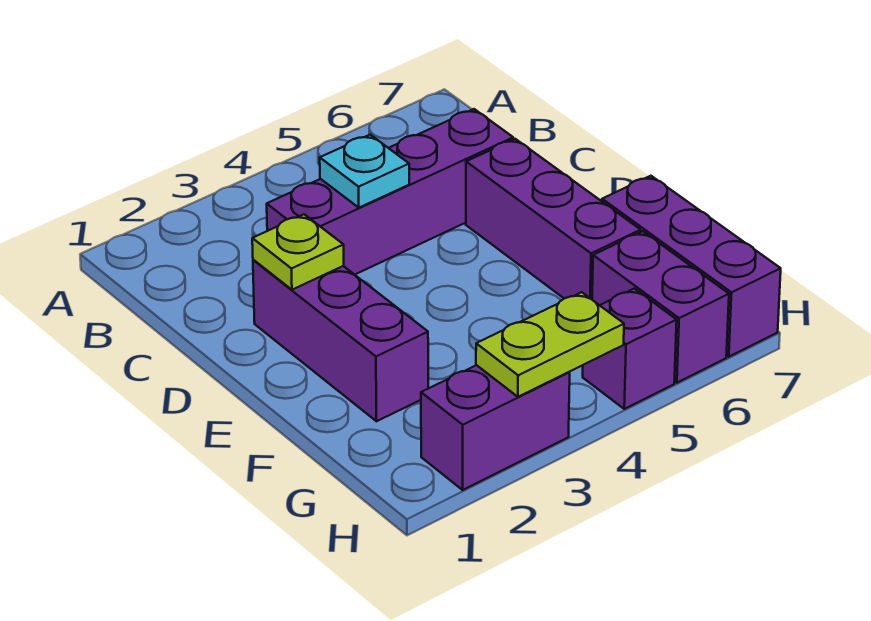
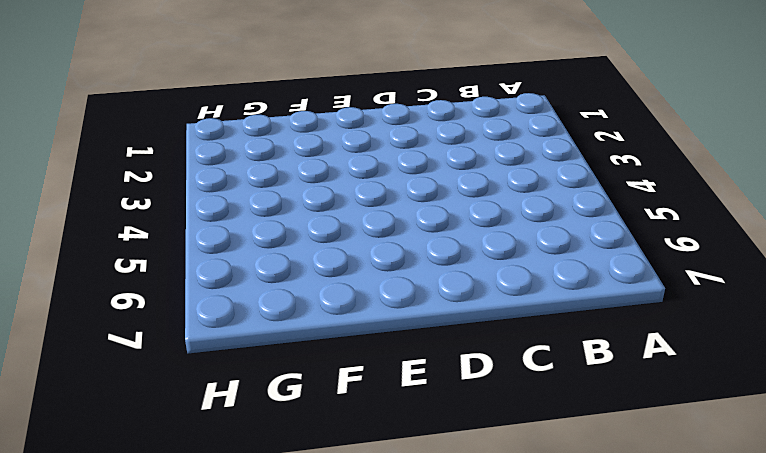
none -> purple 1x4 brick [267,109,513,275]
none -> purple 1x3 brick [253,260,428,421]

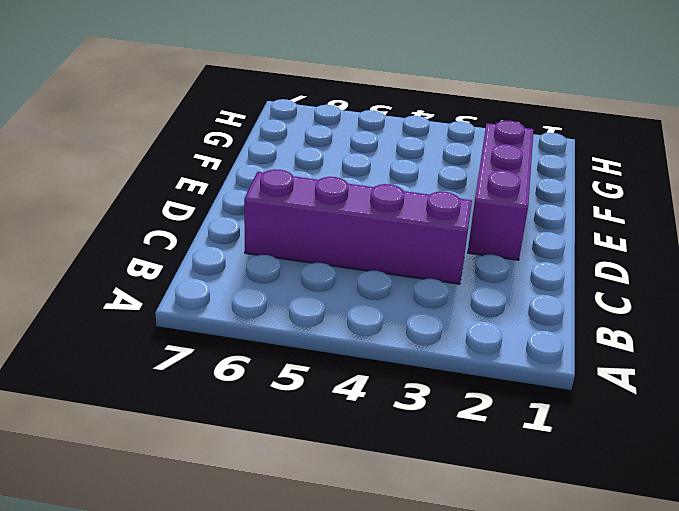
none -> purple 1x3 brick [466,139,641,299]
none -> purple 1x3 brick [602,176,781,357]

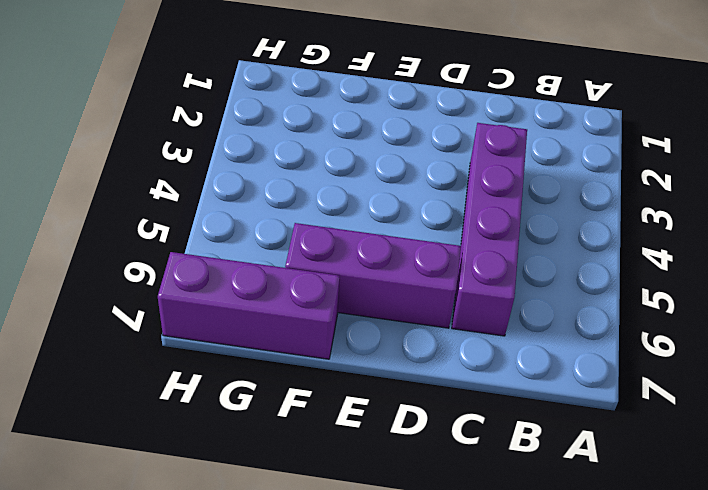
none -> purple 1x3 brick [253,260,428,421]
none -> purple 1x2 brick [592,231,729,383]

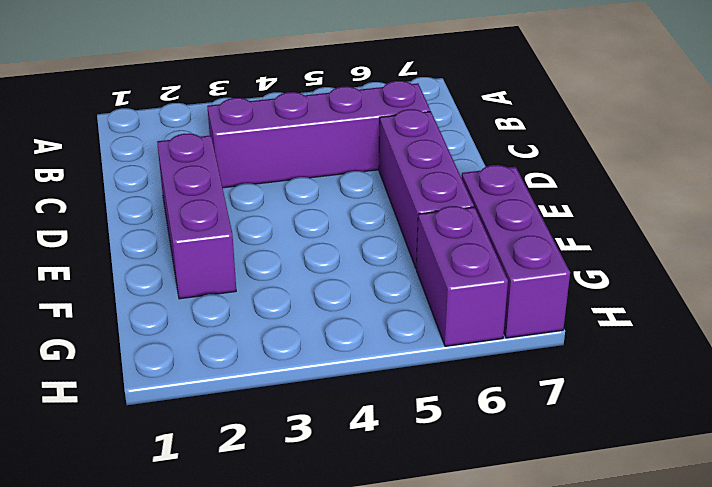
none -> purple 1x2 brick [421,365,570,490]
none -> purple 1x1 brick [583,289,677,409]

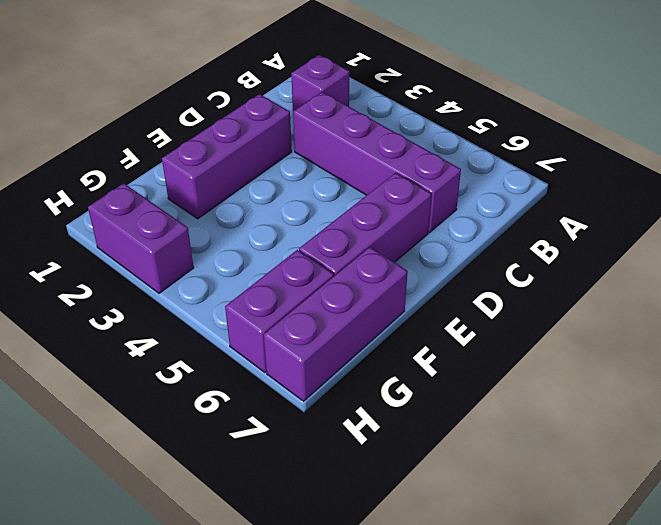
purple 1x1 brick [291,55,349,111] -> purple 1x1 brick moved to [583,289,677,409]
none -> cyan 1x1 plate [320,135,409,208]
none -> lime 1x1 plate [252,214,344,290]

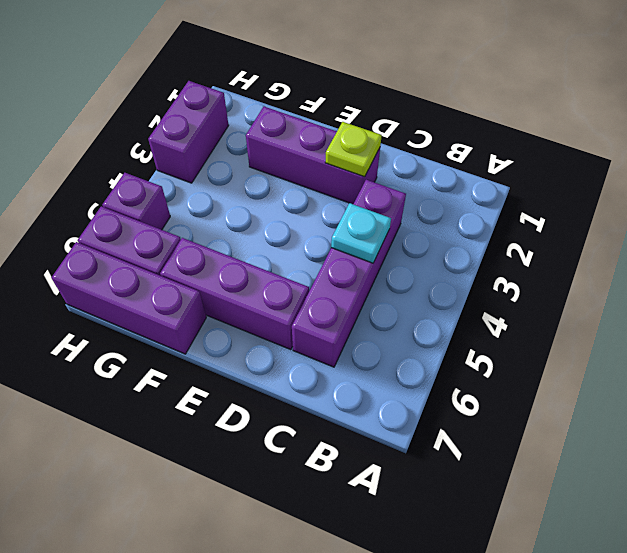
none -> lime 1x2 plate [476,292,624,397]

